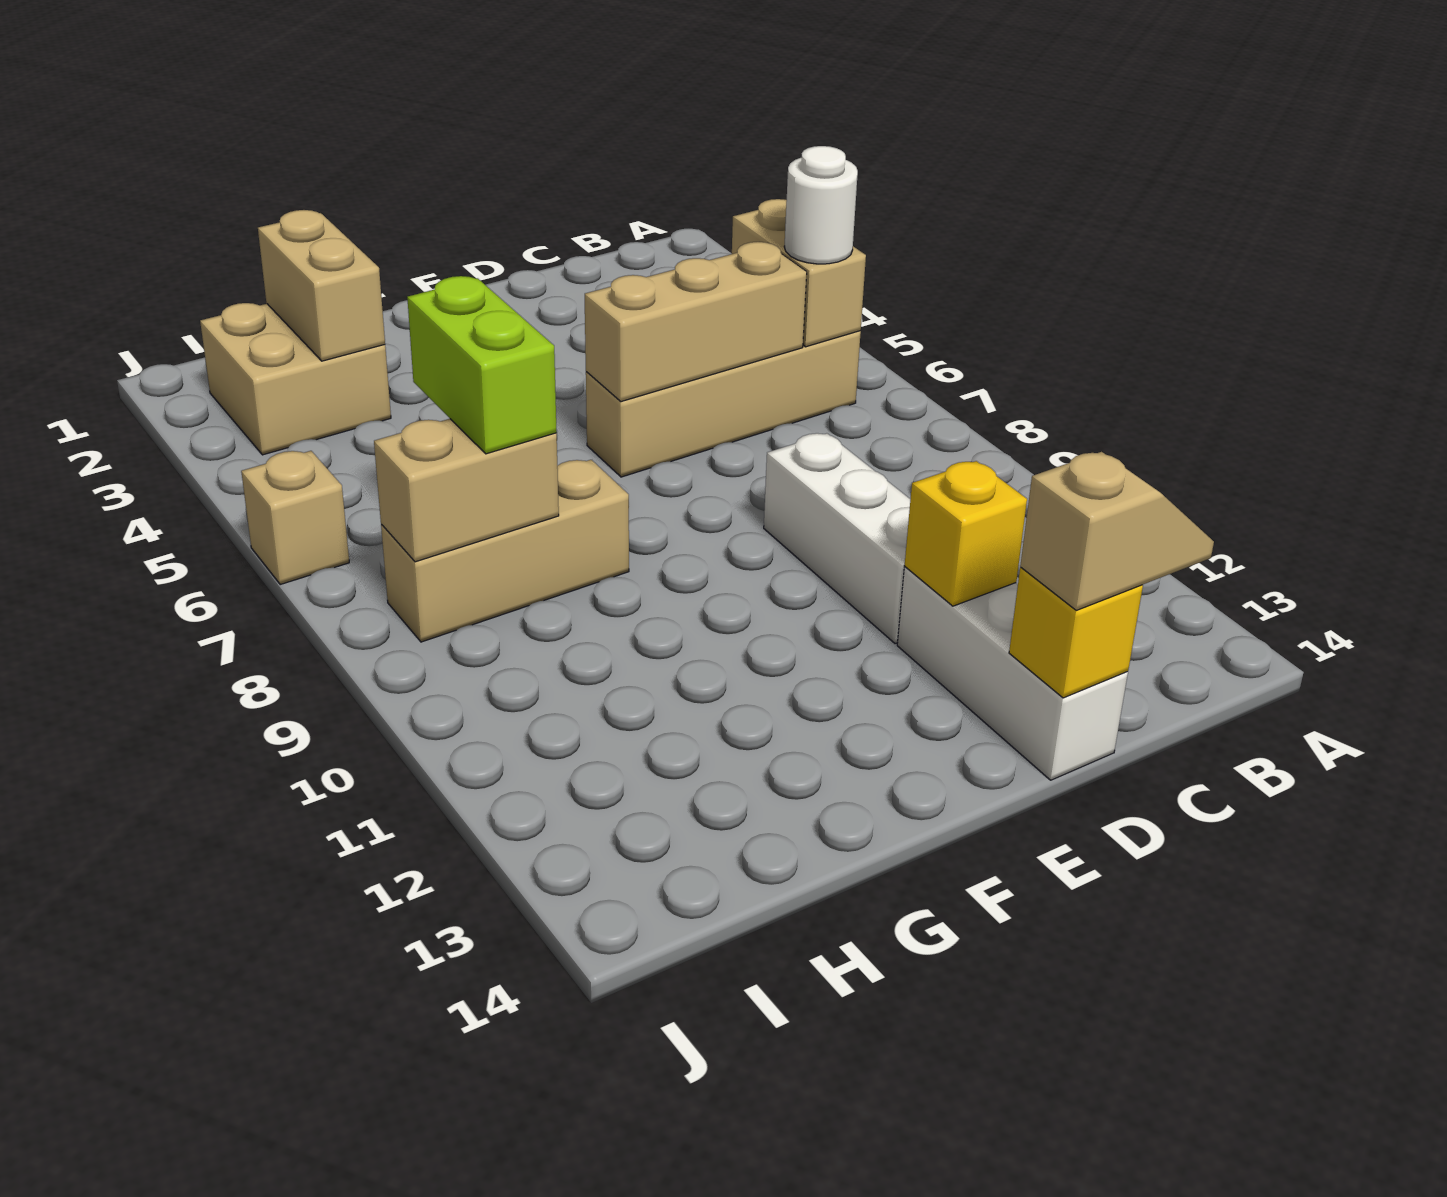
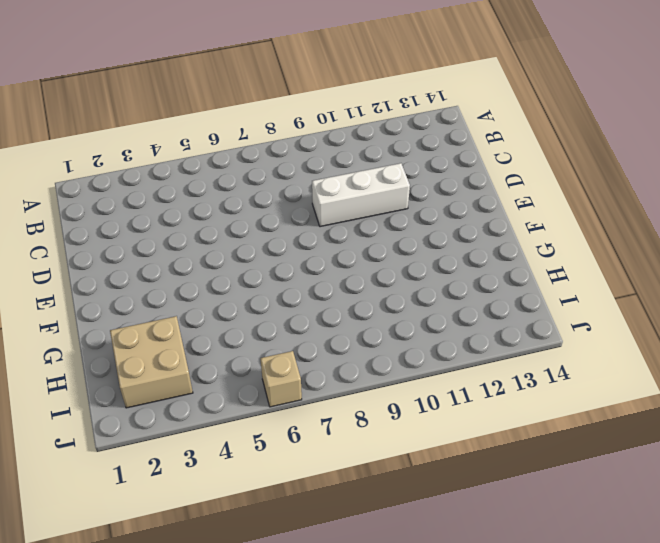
none -> tan 1x4 brick [586,331,861,477]
none -> white 1x3 brick [897,567,1128,780]
none -> tan 1x3 brick [381,460,629,642]

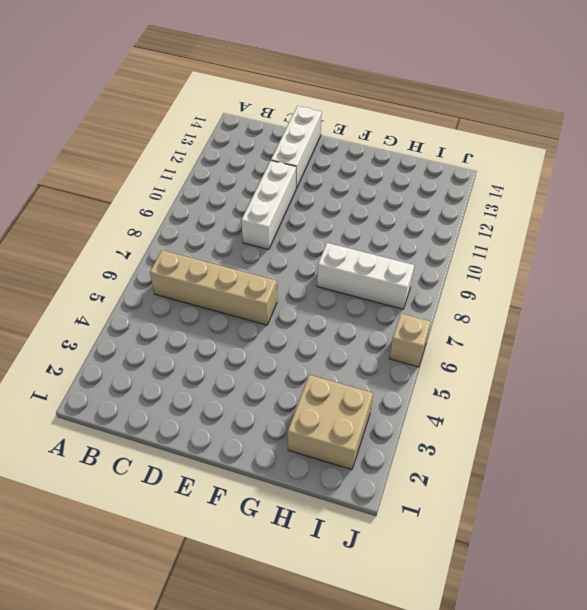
white 1x3 brick [317,243,414,309] -> tan 1x3 brick [381,460,629,642]
none -> tan 1x2 brick [732,199,866,347]
none -> tan 1x3 brick [585,242,807,402]
none -> yellow 1x1 brick [905,461,1027,606]

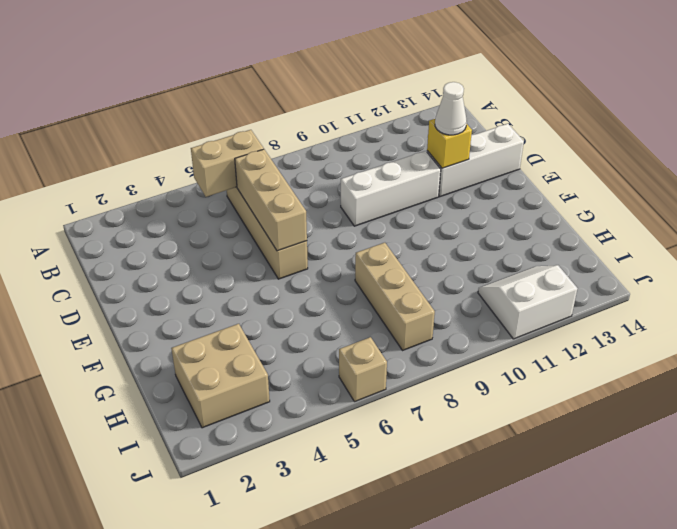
white 1x1 cone [435,82,467,135] -> none
white 2x2 slope [478,265,577,339] -> none
none -> yellow 1x1 brick [1009,568,1143,698]
none -> tan 1x2 brick [258,210,385,361]
none -> tan 1x2 brick [374,419,559,562]

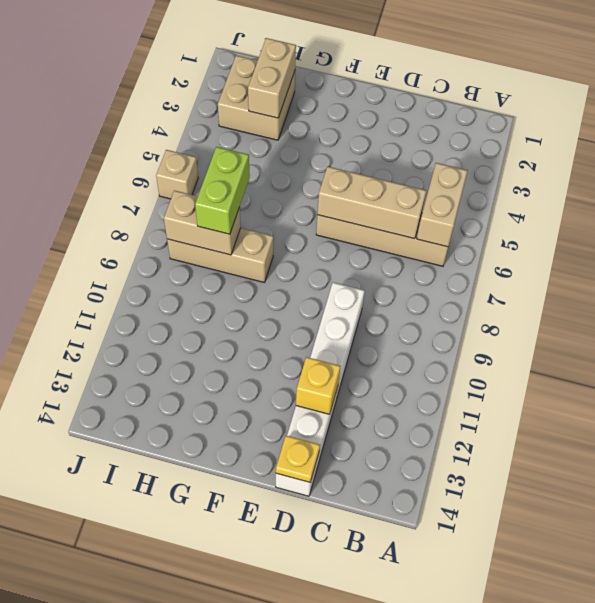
yellow 1x1 plate [276,436,320,482] -> yellow 1x1 brick [1009,568,1143,698]
none -> white 1x1 round brick [784,146,858,264]
none -> tan 1x2 slope [1020,452,1214,610]

